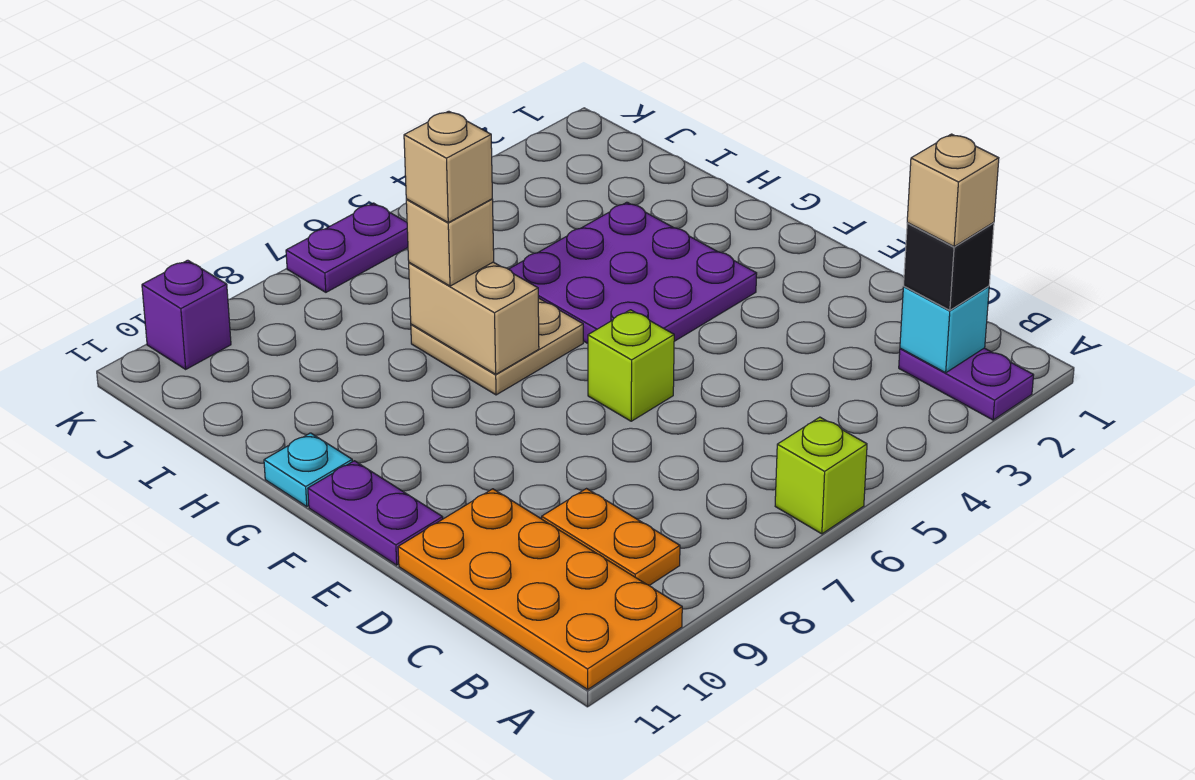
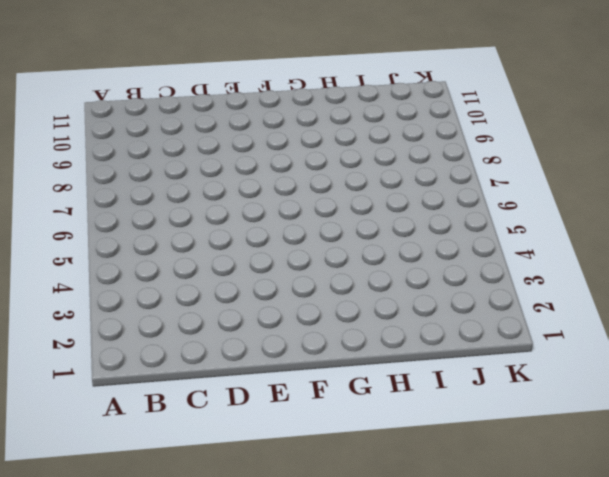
none -> purple 1x2 plate [899,348,1034,420]
none -> lime 1x1 brick [775,417,867,534]
none -> orange 2x4 plate [398,489,682,689]

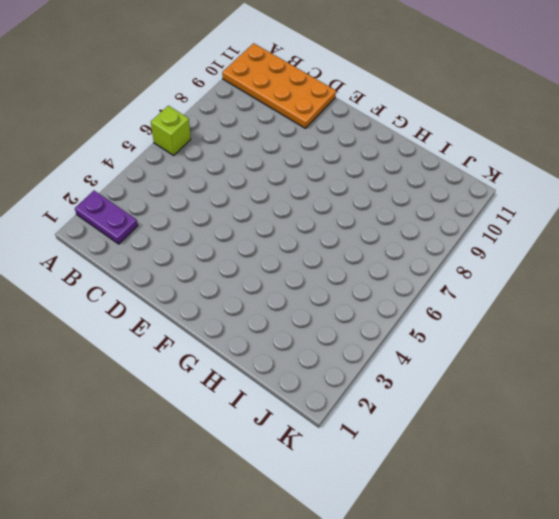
none -> orange 1x2 plate [542,489,680,585]
none -> lime 1x1 brick [588,310,674,421]
none -> purple 1x2 plate [308,461,443,565]

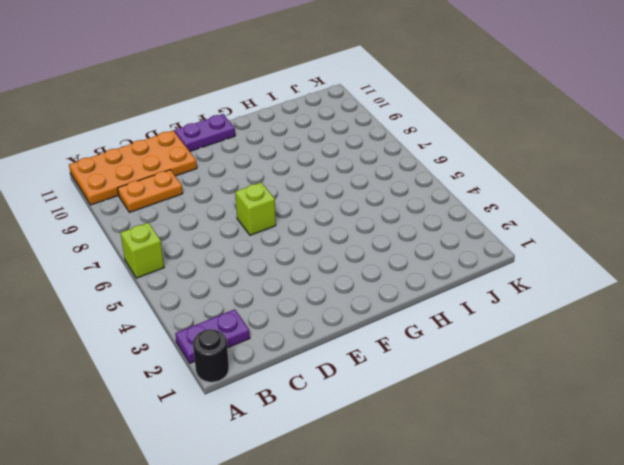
black 1x1 round brick [193,329,229,382] -> none
none -> purple 3x3 plate [509,202,757,343]
none -> tan 2x2 plate [411,298,583,395]
none -> cyan 1x1 plate [264,433,352,507]

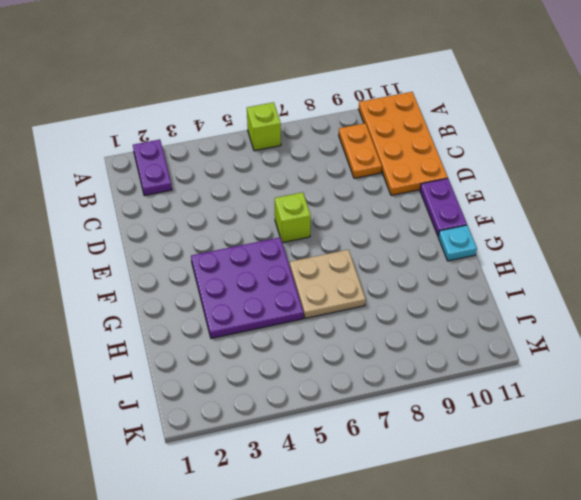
none -> purple 1x2 plate [286,203,408,292]
none -> purple 1x1 brick [142,260,231,369]
none -> cyan 1x1 brick [900,286,989,373]

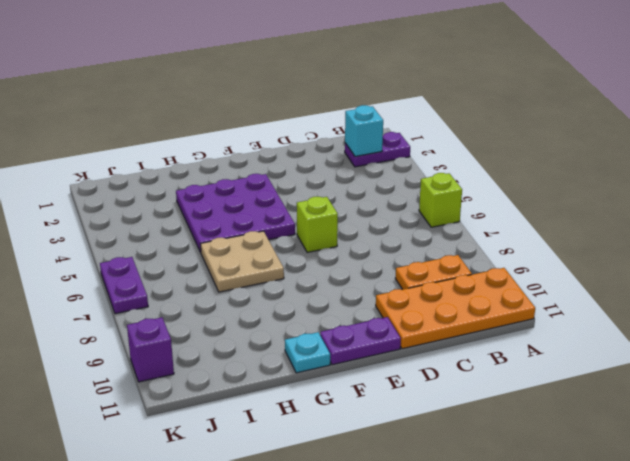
none -> tan 1x2 brick [409,262,539,374]
none -> black 1x1 brick [904,223,994,310]
none -> tan 1x1 brick [406,199,494,286]

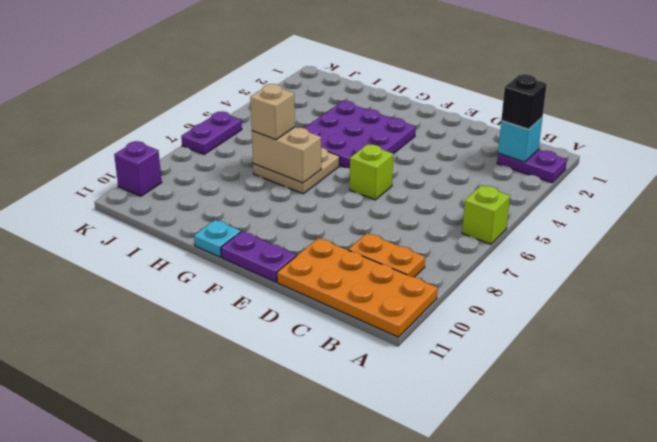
none -> tan 1x1 brick [907,134,999,247]
none -> tan 1x1 brick [404,111,492,222]

